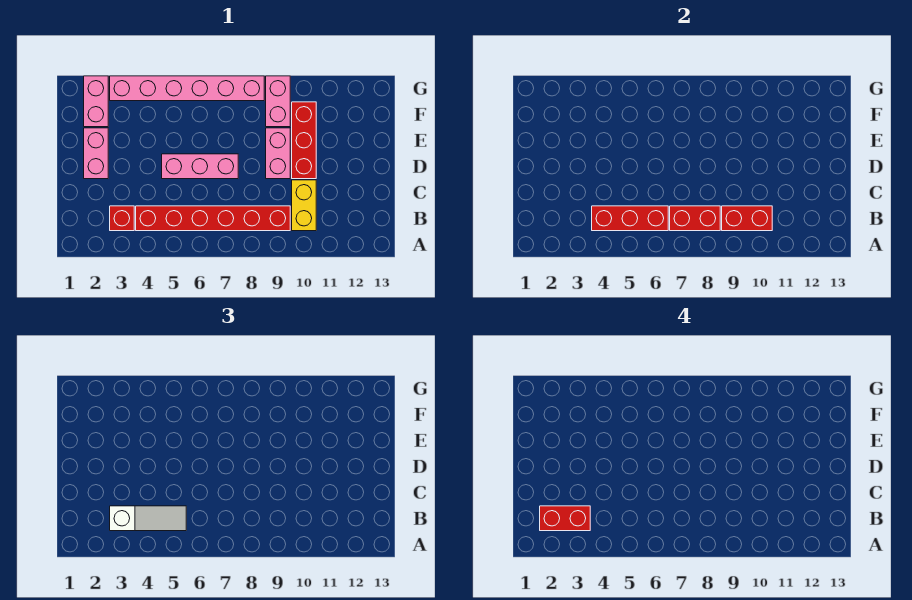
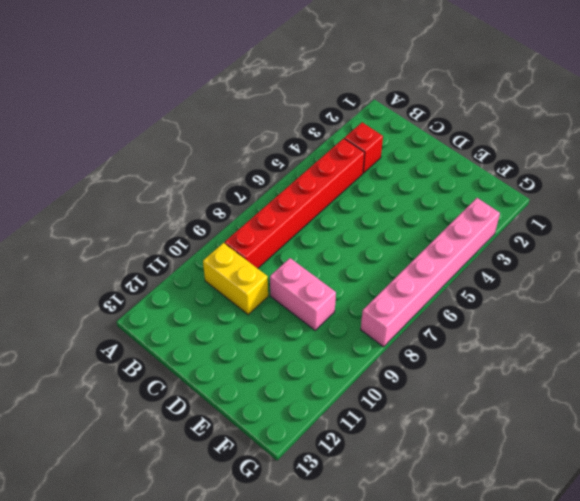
none -> pink 1x2 brick [84,128,108,179]
none -> pink 1x3 brick [162,154,238,179]
none -> red 1x3 brick [292,102,316,179]

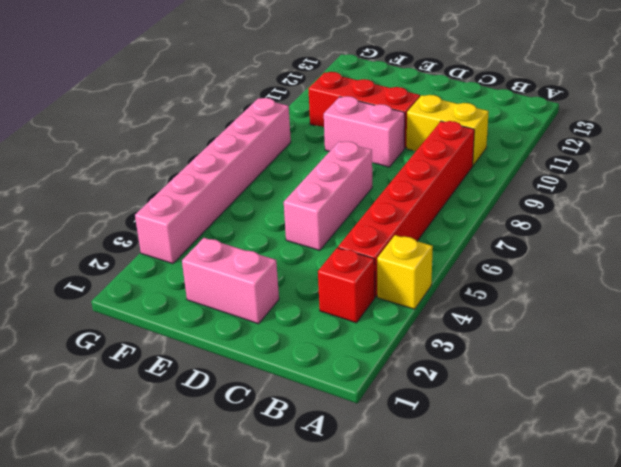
yellow 1x1 brick [377,235,433,309] -> none
none -> pink 1x2 brick [84,76,108,127]
none -> pink 1x2 brick [266,76,290,127]
none -> red 1x3 brick [592,206,668,231]

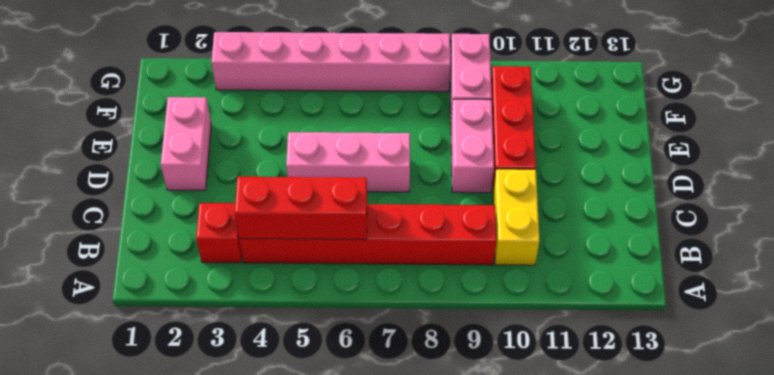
none -> pink 1x2 brick [84,76,108,127]
none -> red 1x2 brick [670,206,720,231]
none -> red 1x2 brick [722,206,772,231]

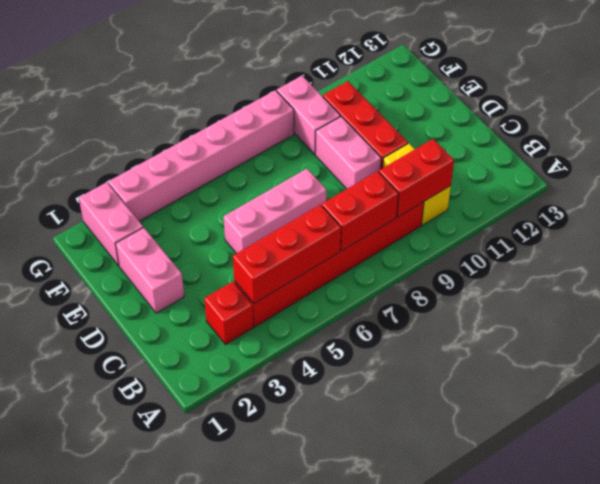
none -> white 1x3 slope [110,506,186,531]
none -> red 1x2 brick [540,506,590,531]

